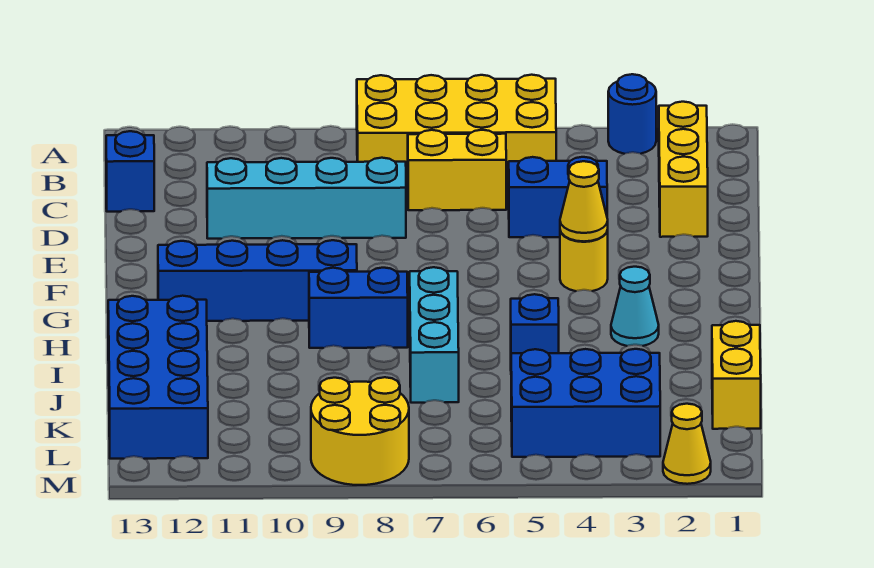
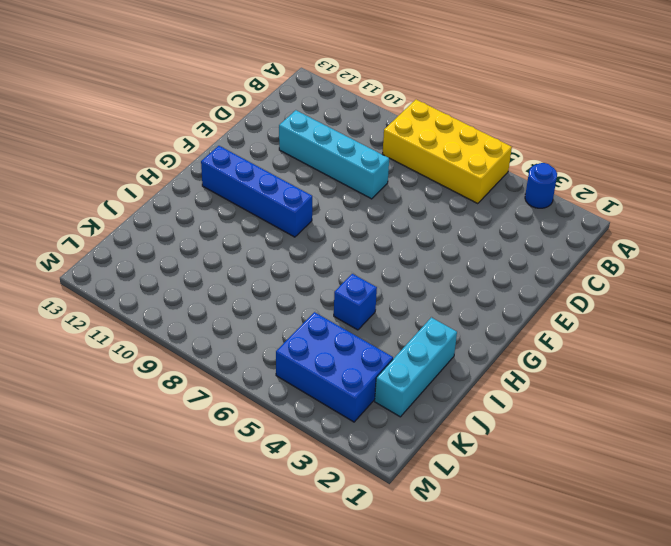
cyan 1x3 brick [375,317,457,417] -> cyan 1x3 brick moved to [410,267,459,403]
none -> yellow 1x3 brick [659,102,708,237]
none -> yellow 1x2 brick [408,130,506,210]
none -> blue 1x1 brick [106,131,154,212]

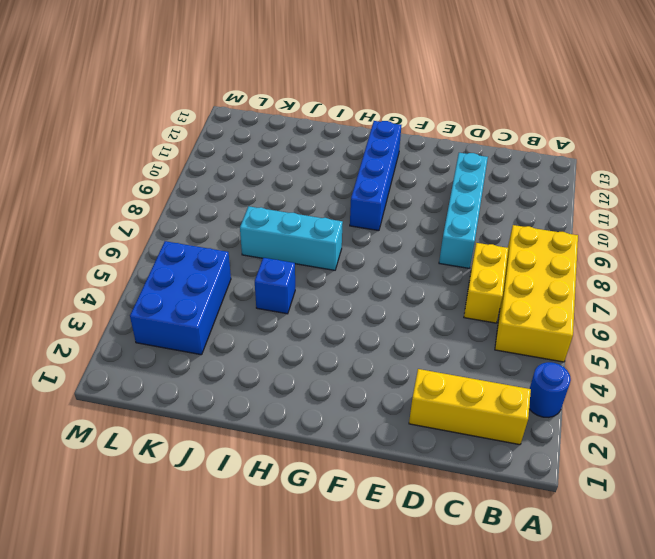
none -> blue 1x1 brick [106,131,154,212]
none -> blue 1x2 brick [509,157,607,237]
none -> yellow 1x1 round brick [560,230,608,291]

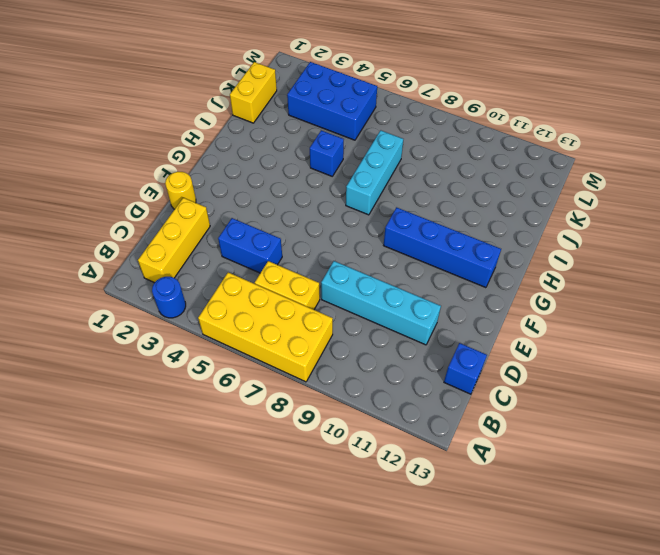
yellow 1x1 round brick [165,172,196,209] -> yellow 1x1 round brick moved to [560,230,608,291]
none -> cyan 1x1 cone [611,267,659,346]
none -> blue 1x2 brick [309,268,408,348]
none -> blue 2x4 brick [108,296,208,459]

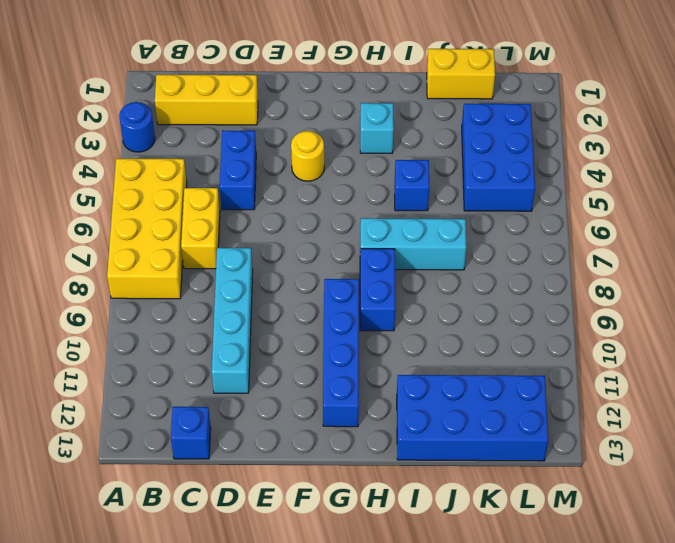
cyan 1x1 brick [360,103,394,153] -> cyan 1x1 cone [611,267,659,346]
none -> yellow 2x2 round brick [311,377,409,485]
none -> yellow 1x1 cone [663,404,711,484]
none -> yellow 1x1 cone [560,161,608,241]

